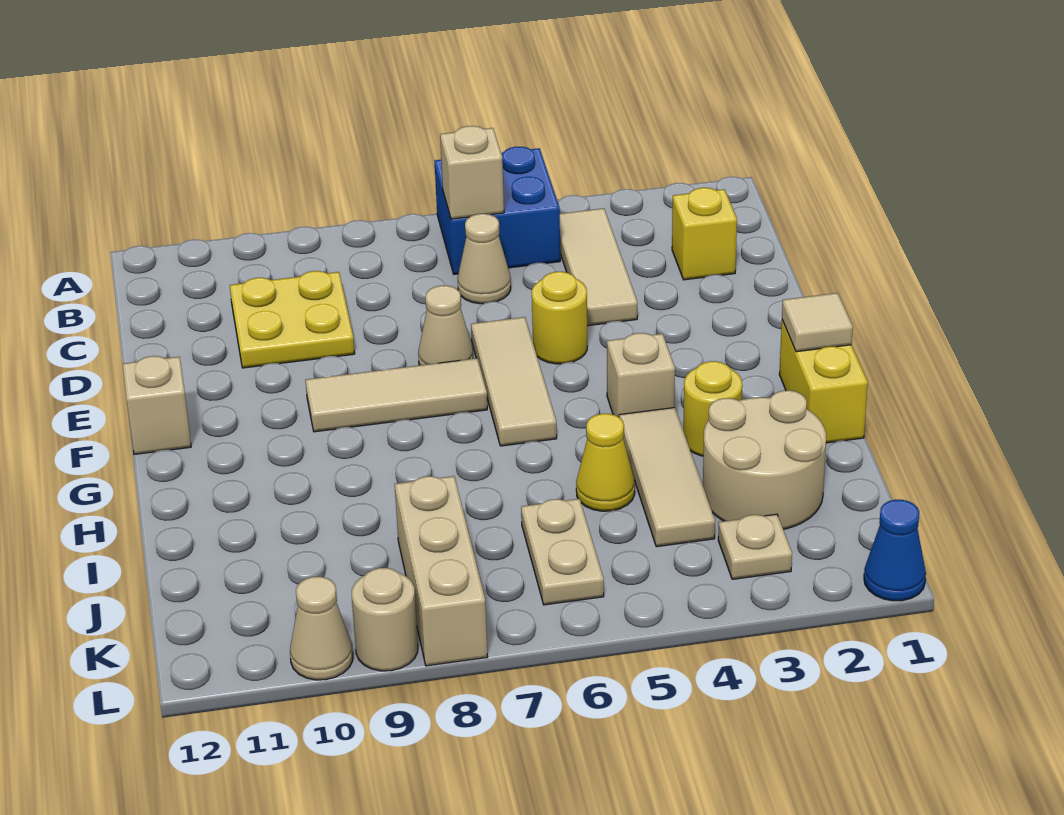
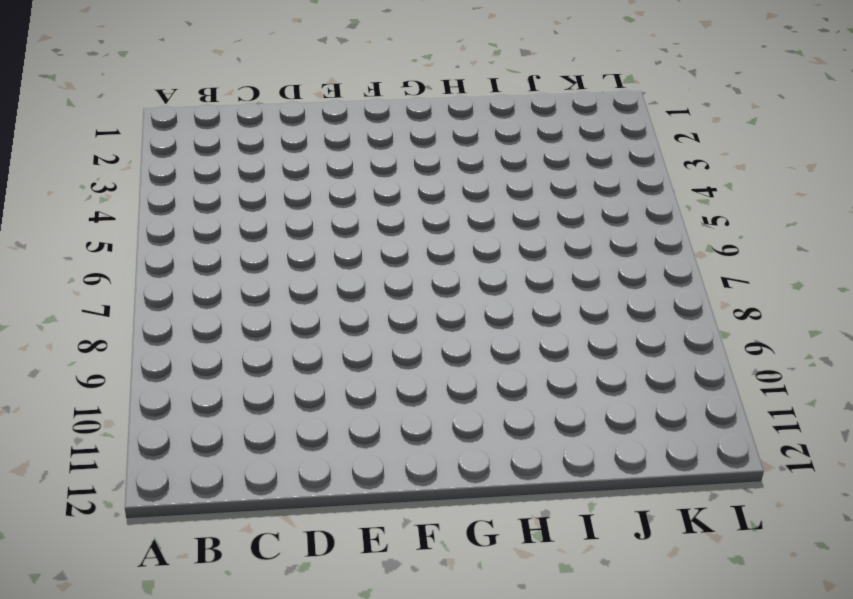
none -> blue 2x2 brick [435,147,560,274]
none -> tan 1x3 tile [560,208,637,326]
none -> yellow 1x1 brick [672,188,737,280]

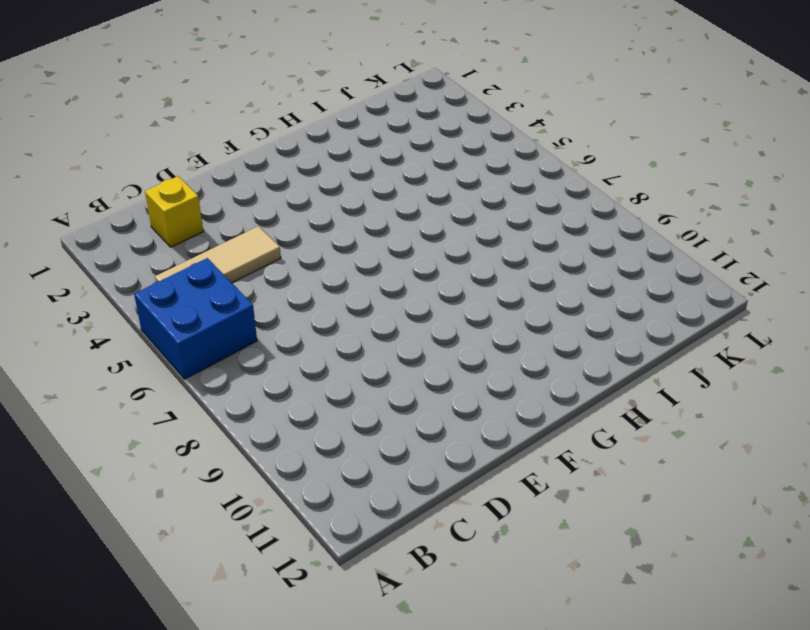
none -> tan 1x1 cone [458,214,511,304]
none -> yellow 2x2 plate [230,271,355,368]
none -> yellow 1x1 round brick [532,272,587,364]

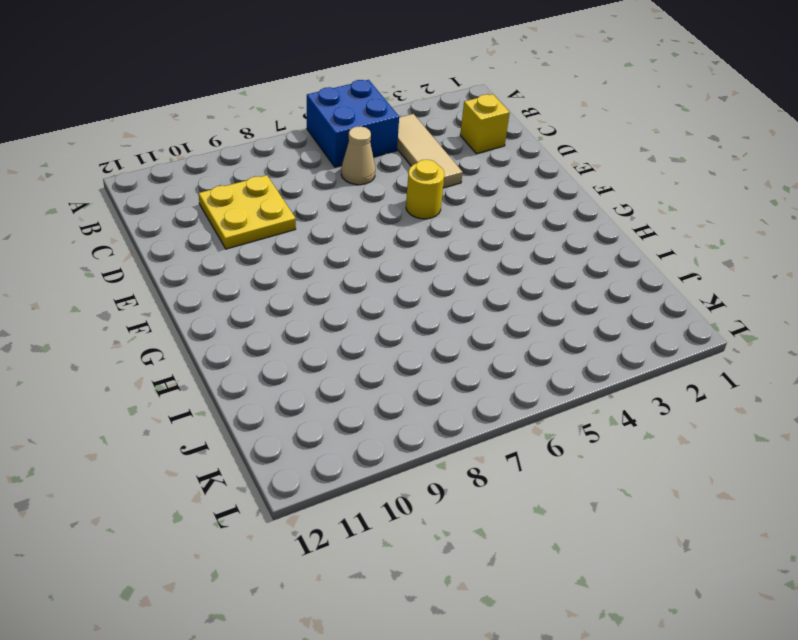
none -> tan 1x3 tile [471,317,557,446]
none -> tan 1x1 cone [418,285,473,365]
none -> tan 1x3 tile [306,358,487,432]

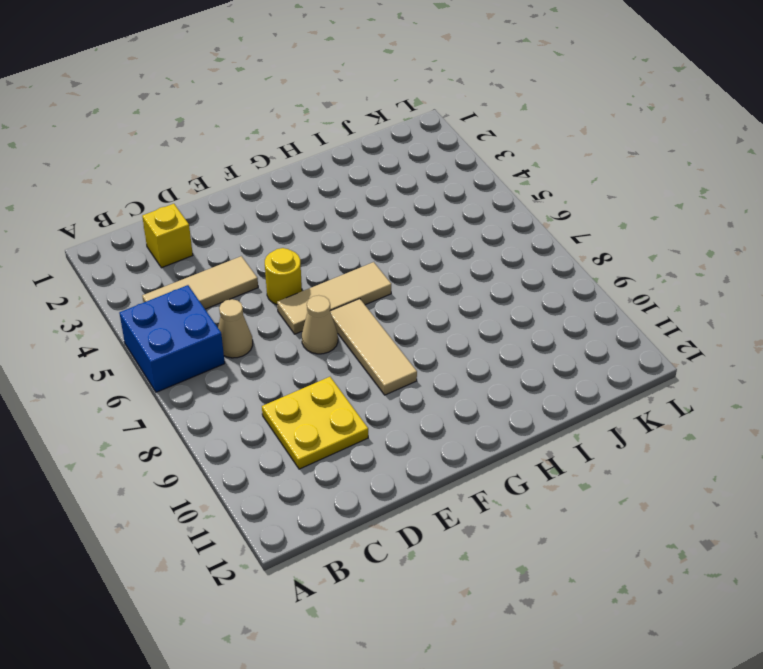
none -> tan 1x1 brick [123,356,191,454]
none -> yellow 1x2 brick [779,320,868,443]
none -> tan 1x1 brick [607,333,675,417]

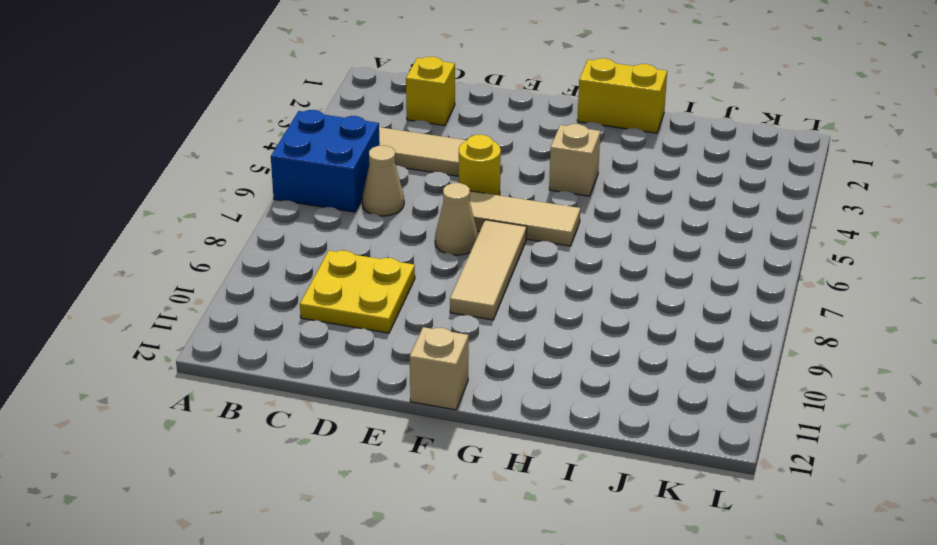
none -> yellow 1x1 round brick [683,361,742,456]
none -> tan 1x3 tile [619,407,715,547]
none -> tan 2x2 round brick [703,390,826,529]

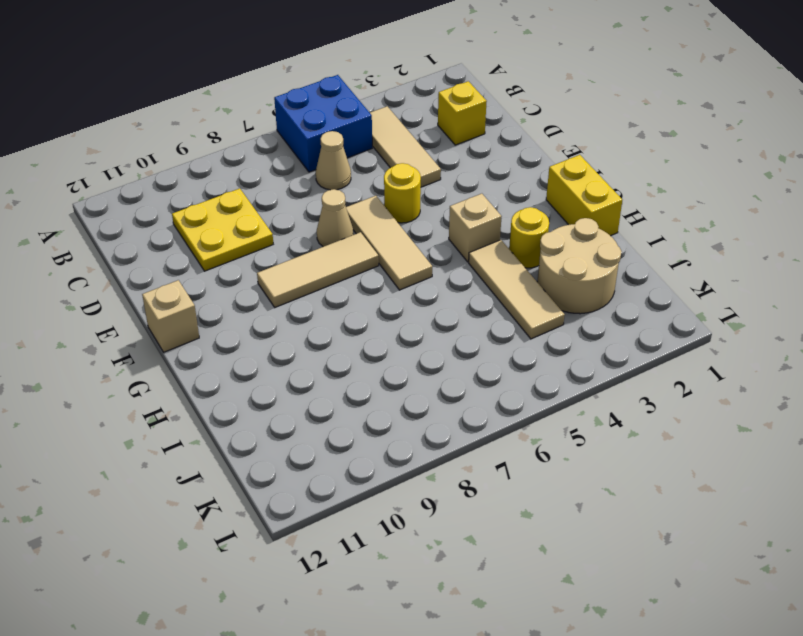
none -> yellow 1x1 cone [576,414,635,511]
none -> tan 1x2 plate [521,499,604,605]
none -> tan 1x3 brick [395,476,487,666]

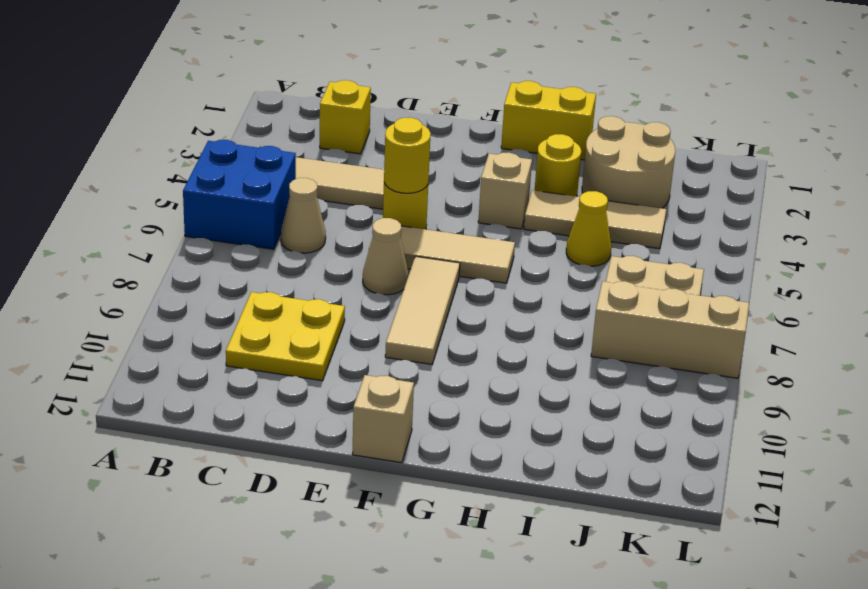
yellow 1x1 round brick [384,117,431,193] -> none
none -> tan 1x1 plate [718,514,792,579]
none -> blue 1x1 cone [864,500,926,601]
none -> tan 1x1 round brick [352,568,418,671]

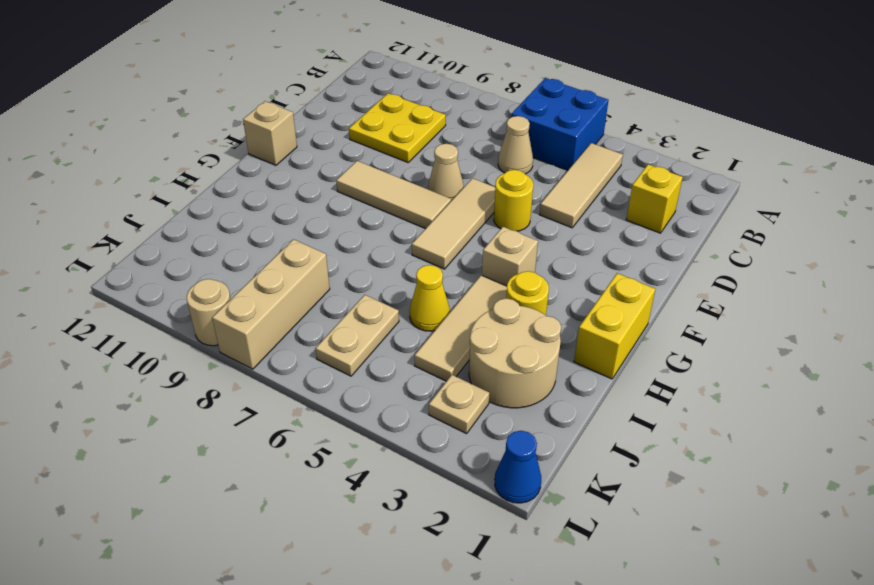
none -> tan 1x1 cone [290,577,353,680]
none -> tan 1x1 brick [440,126,504,219]
none -> tan 1x1 tile [782,293,853,352]

